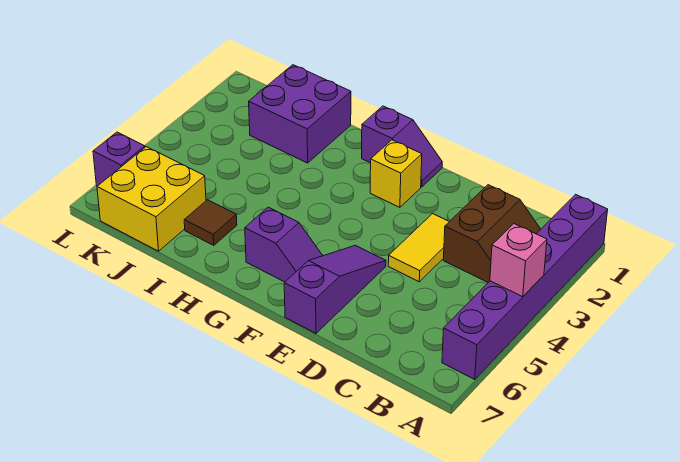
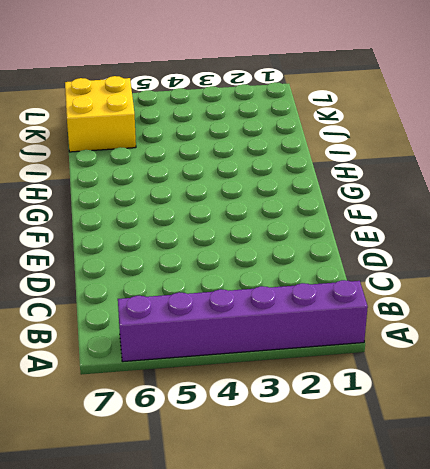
none -> brown 2x2 slope [443,185,541,282]
none -> yellow 1x2 tile [388,214,449,282]
none -> purple 1x3 slope [284,245,386,333]

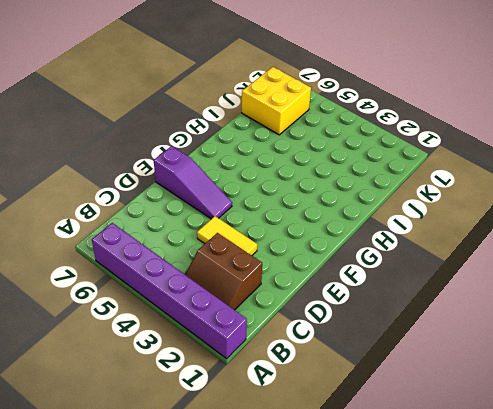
none -> purple 1x2 slope [362,106,442,187]
none -> yellow 1x1 brick [370,140,422,207]
none -> purple 1x2 slope [245,207,323,282]

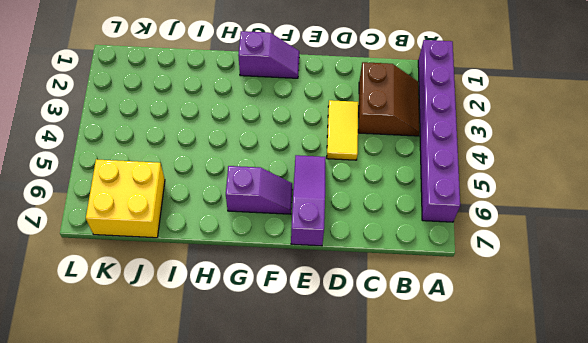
none -> yellow 1x1 brick [370,140,422,207]
none -> purple 2x2 brick [249,65,351,163]
none -> brown 1x1 tile [184,200,237,245]

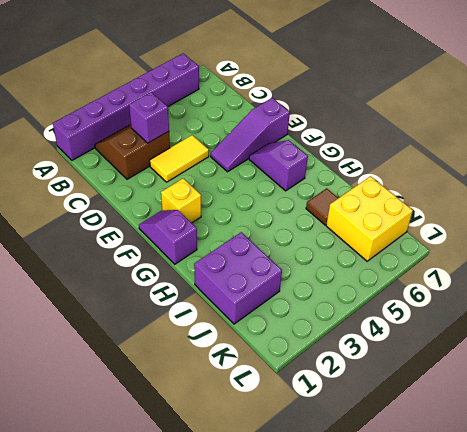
purple 1x1 brick [129,92,169,143] -> purple 1x1 brick moved to [93,132,145,186]
none -> pink 1x1 brick [490,224,547,297]

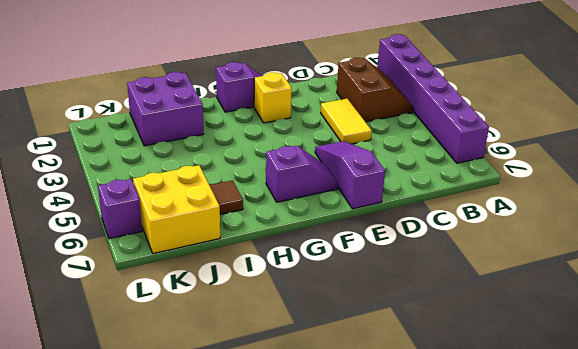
none -> pink 1x1 brick [490,224,547,297]

